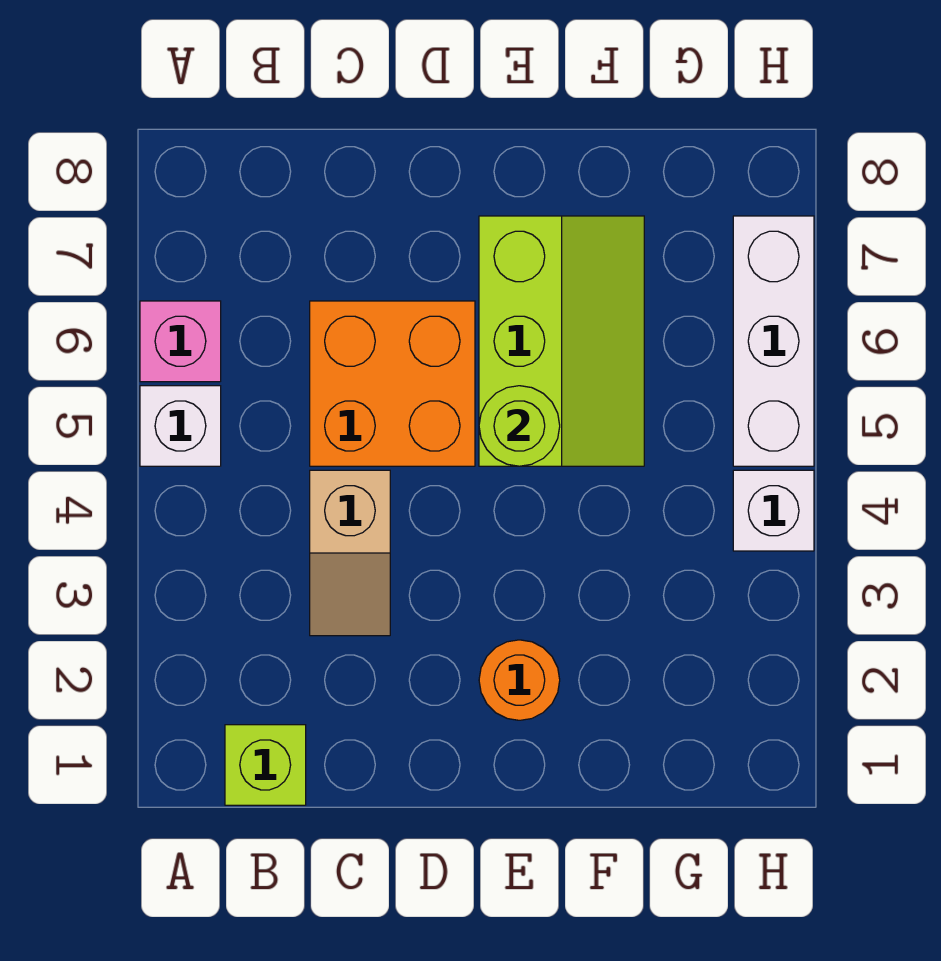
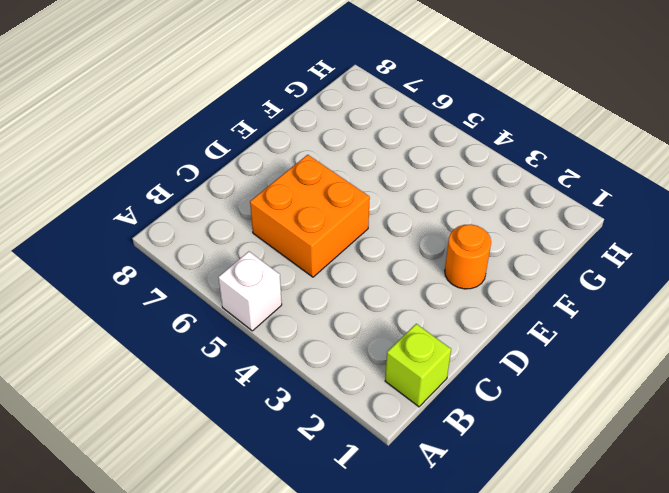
none -> pink 1x1 brick [140,301,221,382]
none -> tan 1x2 slope [310,470,390,636]

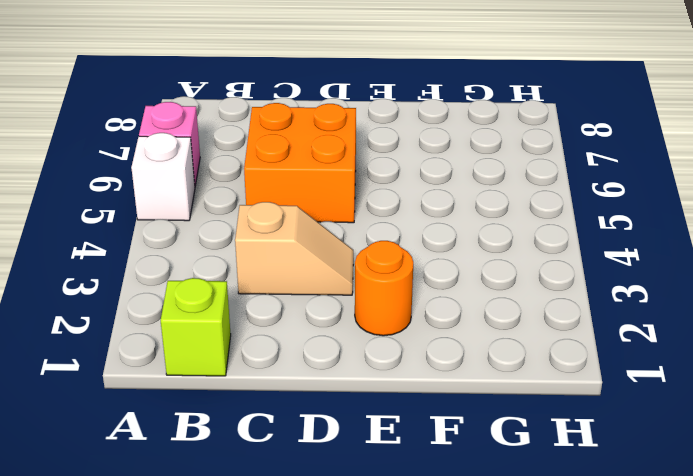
tan 1x2 slope [235,202,353,295] -> tan 1x2 slope turned to [310,470,390,636]
none -> lime 2x3 slope [479,216,644,466]
none -> white 1x1 brick [733,470,814,551]

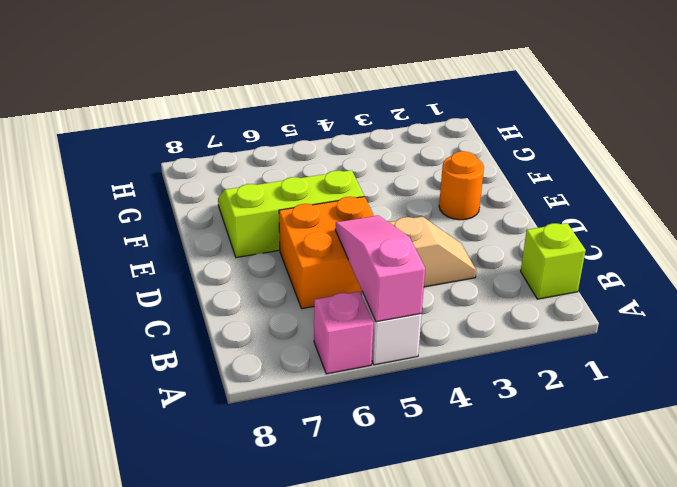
pink 1x3 slope [335,216,425,322] -> none
none -> white 1x1 brick [733,470,814,551]
none -> white 1x3 brick [733,216,814,466]

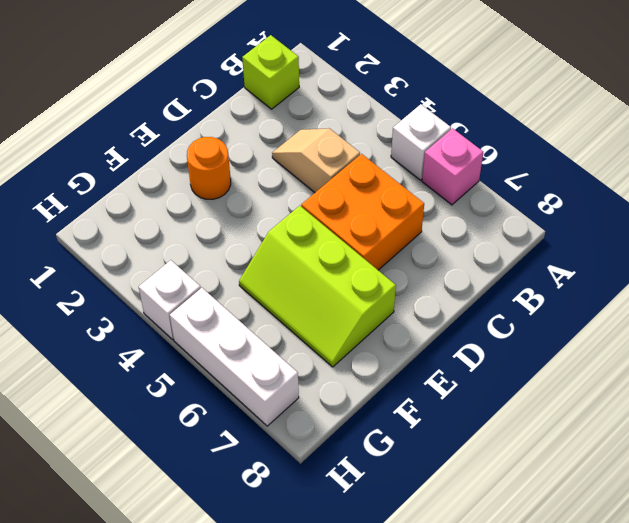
none -> lime 1x1 round brick [479,386,560,466]

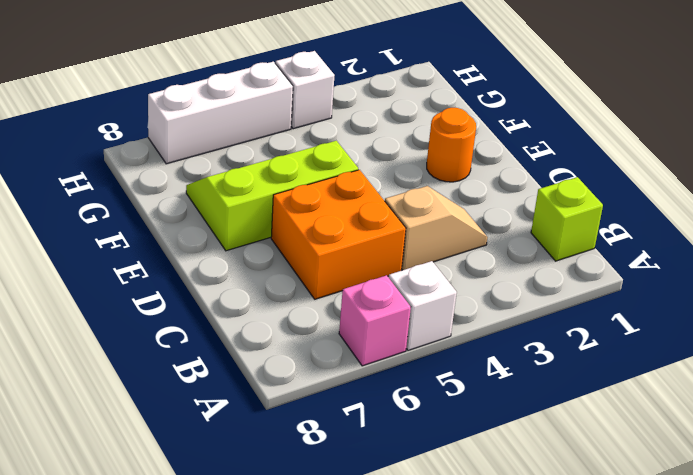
none -> lime 1x1 round brick [479,386,560,466]

